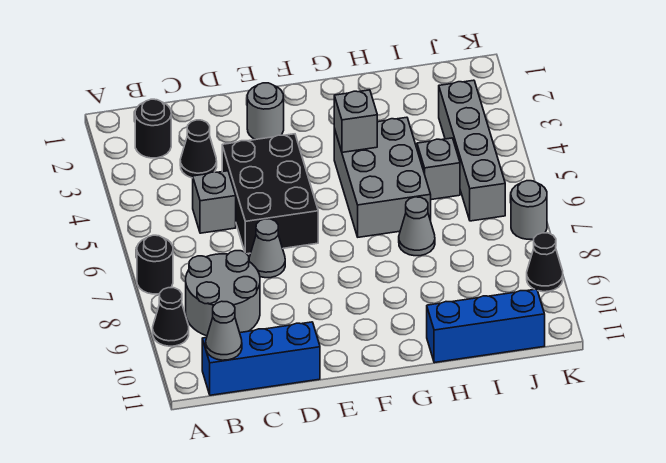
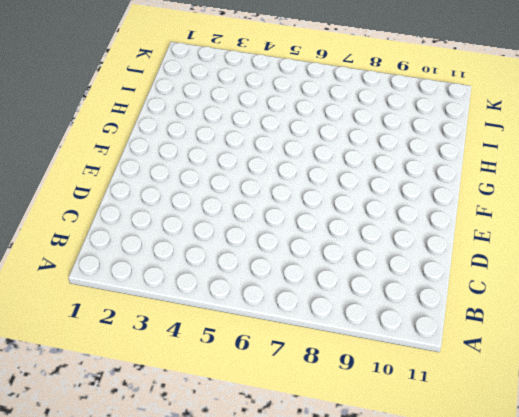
none -> black 1x1 round brick [137,235,173,294]
none -> black 1x1 cone [153,288,189,346]
none -> black 1x1 round brick [135,99,171,158]

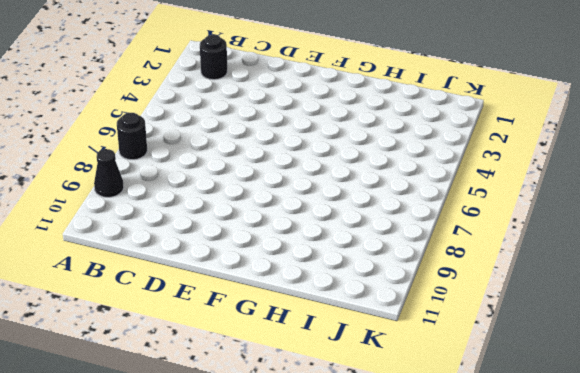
none -> grey 2x2 round brick [186,251,260,336]
none -> blue 1x3 brick [202,322,320,395]
none -> black 1x1 cone [180,120,217,178]

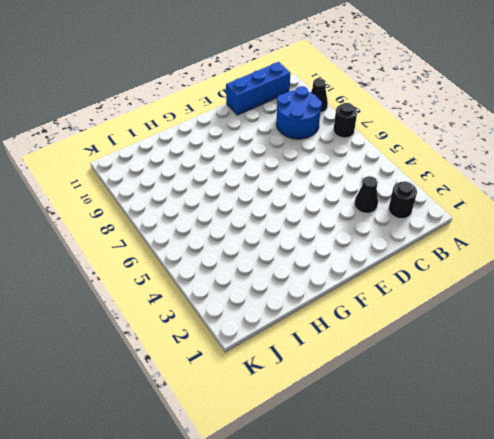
blue 2x2 round brick [276,86,322,139] -> grey 2x2 round brick [186,251,260,336]
none -> grey 1x1 brick [193,171,236,233]
none -> black 2x3 brick [222,134,318,254]
none -> grey 1x1 cone [249,219,285,278]

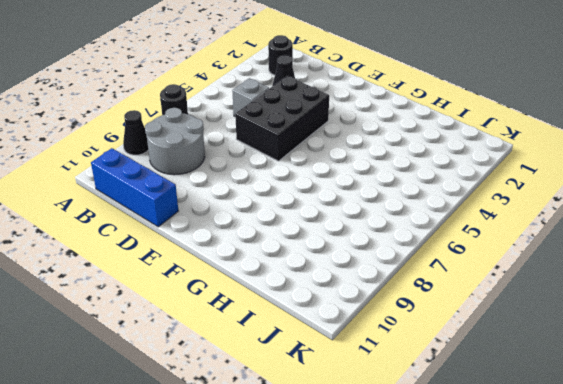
none -> grey 1x1 cone [249,219,285,278]
none -> grey 1x1 round brick [247,83,284,140]
none -> grey 2x3 brick [334,117,431,237]

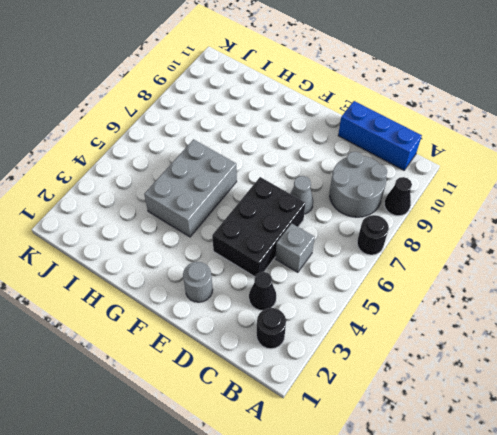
none -> grey 1x1 cone [399,197,435,256]
none -> blue 1x3 brick [427,289,545,363]
none -> grey 1x1 brick [417,138,460,200]

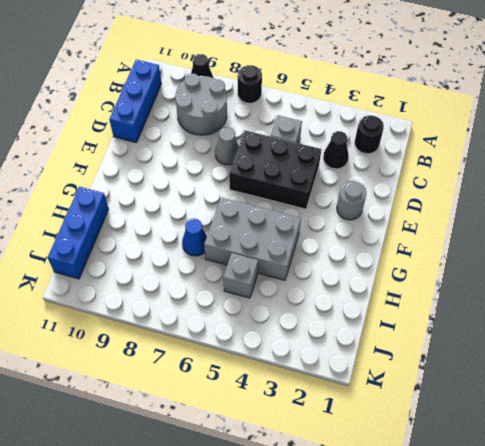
blue 1x1 cone [182,219,207,256] -> grey 1x1 cone [399,197,435,256]
none -> grey 1x4 brick [439,80,505,221]
none -> grey 1x1 round brick [511,181,547,239]
none -> black 1x1 cone [527,233,563,292]

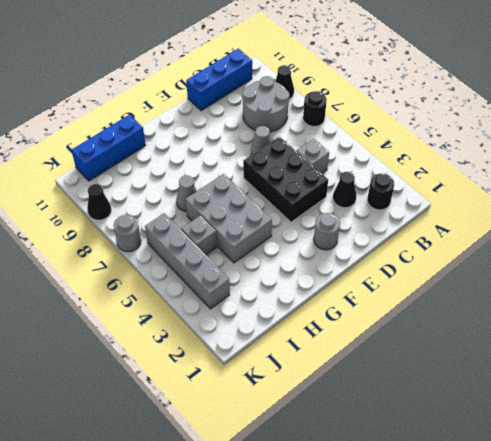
none -> grey 1x1 cone [206,301,242,360]
none -> grey 1x1 brick [334,90,377,152]

